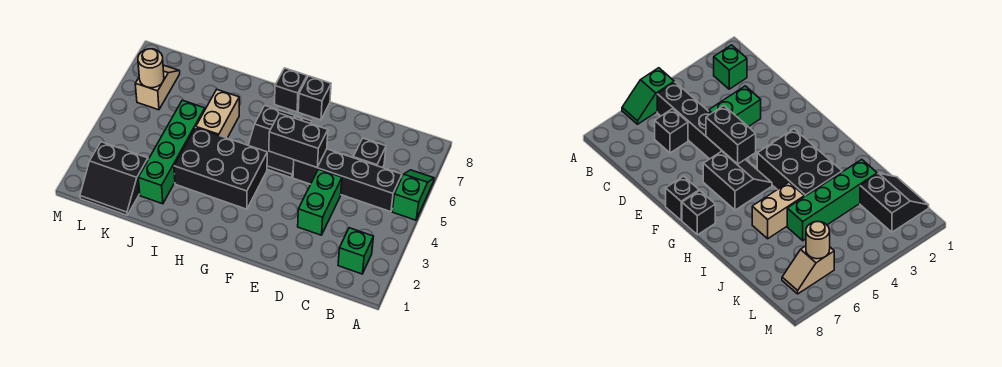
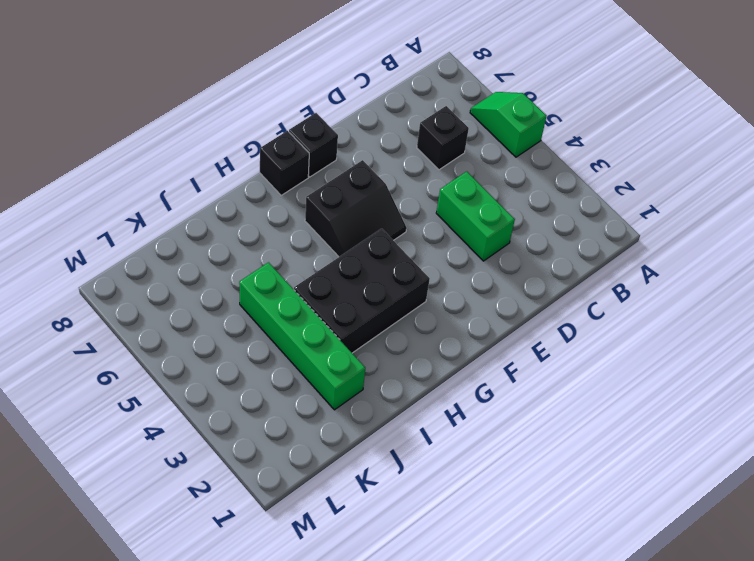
none -> green 1x1 brick [338,228,373,274]
none -> black 1x4 brick [293,149,402,212]
none -> tan 1x2 brick [196,90,239,138]

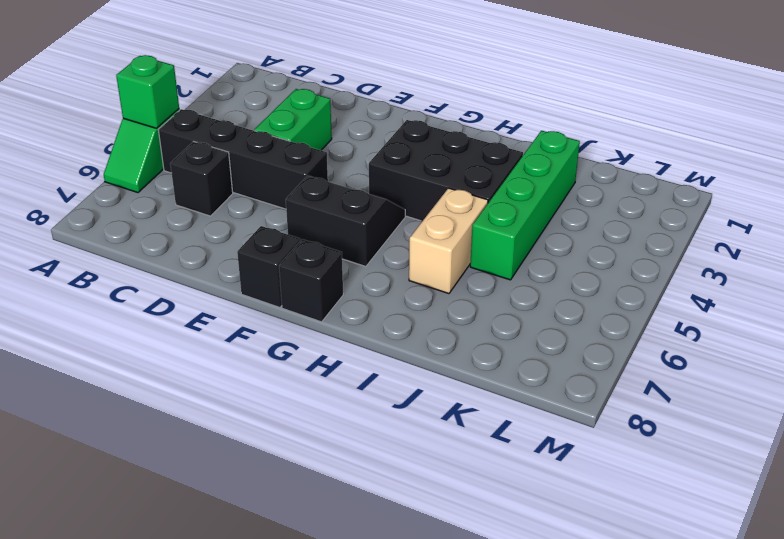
green 1x1 brick [116,55,179,128] -> green 1x1 brick moved to [338,228,373,274]
none -> black 2x2 slope [80,142,148,215]
none -> tan 1x2 slope [135,65,180,110]
none -> black 1x2 brick [269,113,328,167]

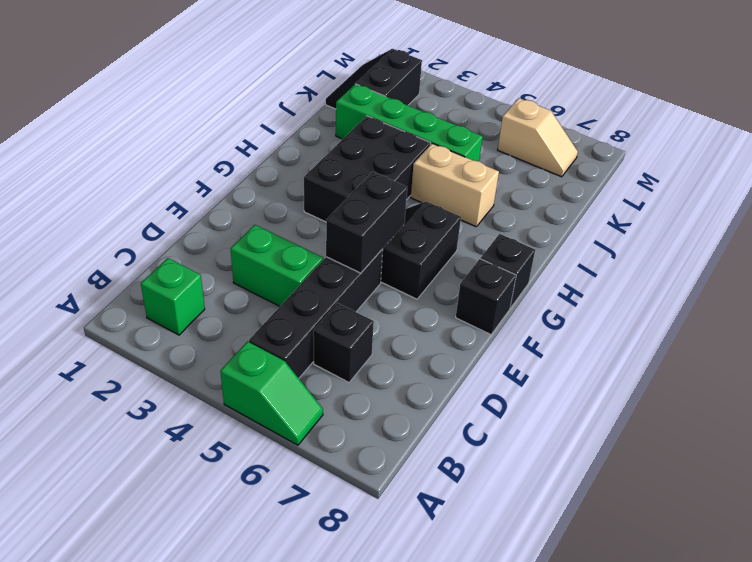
none -> tan 1x1 round brick [138,49,164,88]

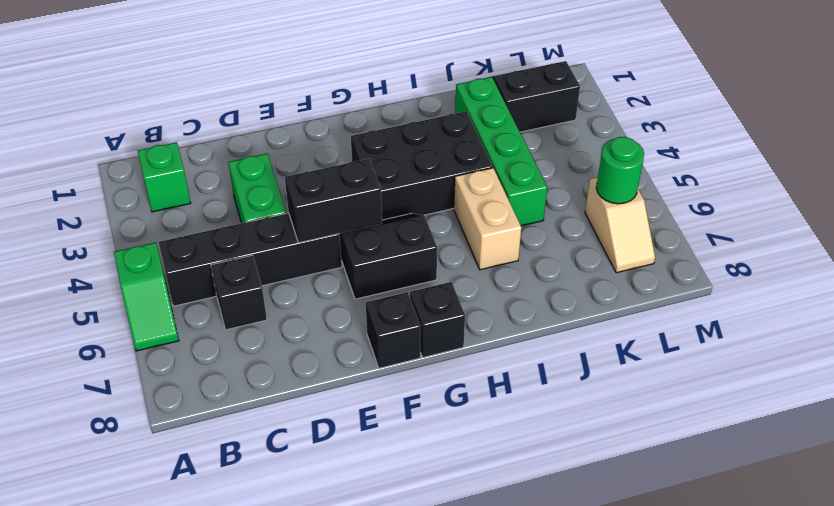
green 1x1 round brick [596,137,644,204] -> tan 1x1 round brick [138,49,164,88]

